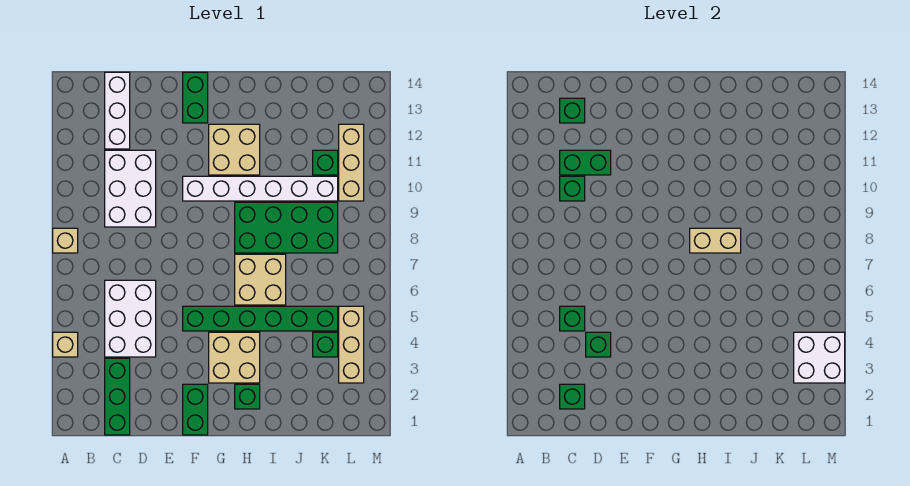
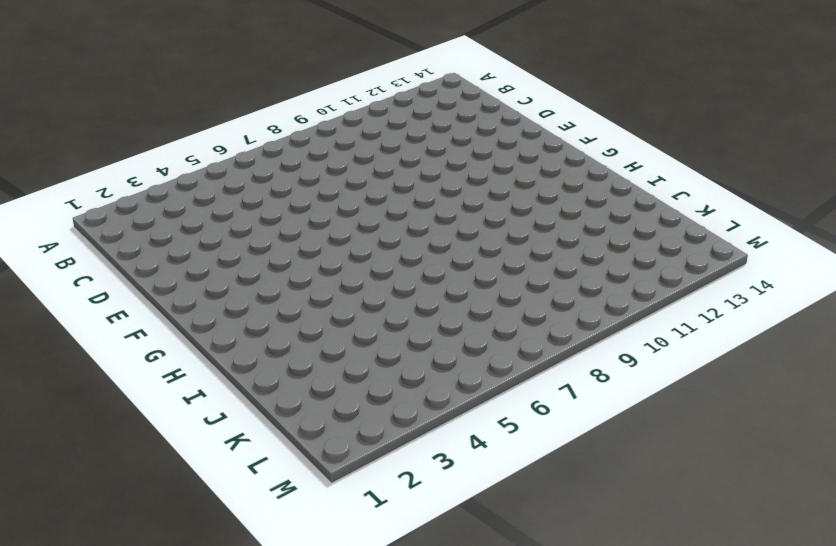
none -> tan 1x1 brick [53,332,78,357]
none -> tan 1x1 brick [53,228,78,253]
none -> green 1x3 brick [105,358,130,435]

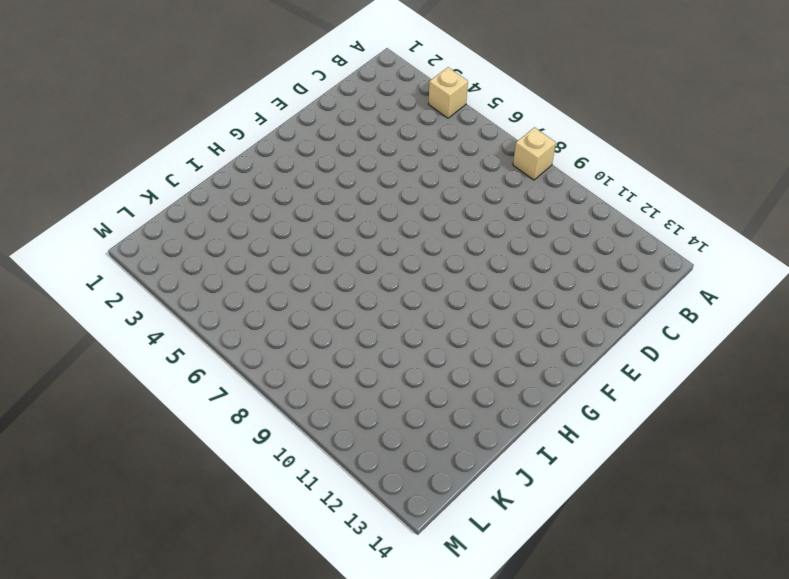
none -> green 1x3 brick [105,358,130,435]
none -> white 2x3 brick [105,280,156,357]
none -> white 2x3 brick [105,150,156,227]

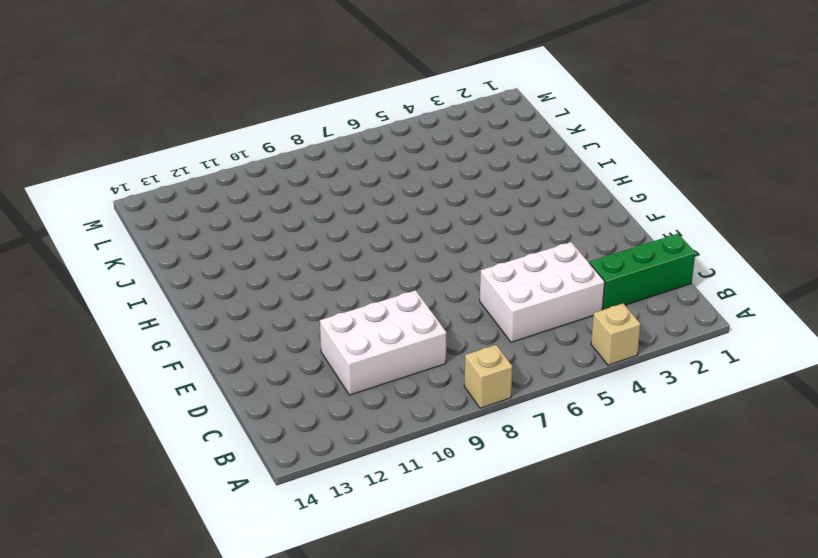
none -> white 1x3 brick [105,72,130,149]
none -> green 1x2 brick [183,384,208,435]
none -> green 1x6 brick [183,306,338,331]

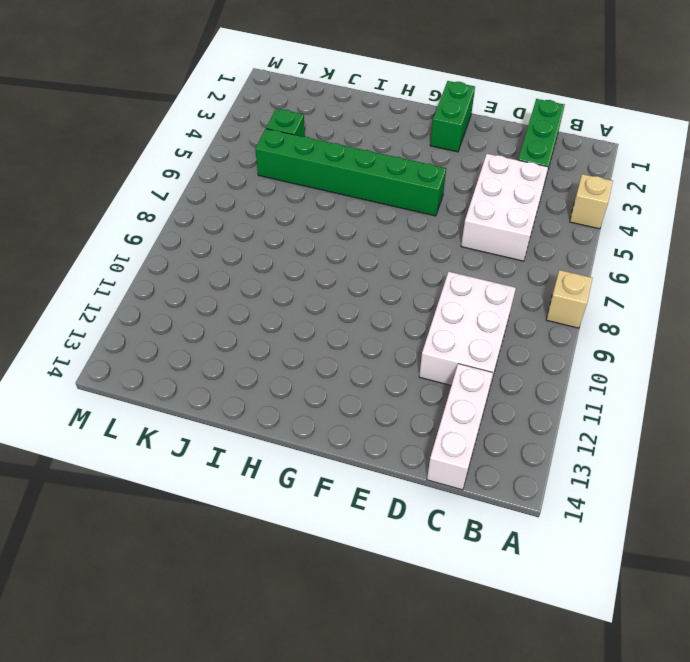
none -> white 1x6 brick [183,176,338,201]
none -> green 1x2 brick [183,72,208,123]
none -> tan 2x2 brick [209,332,260,383]

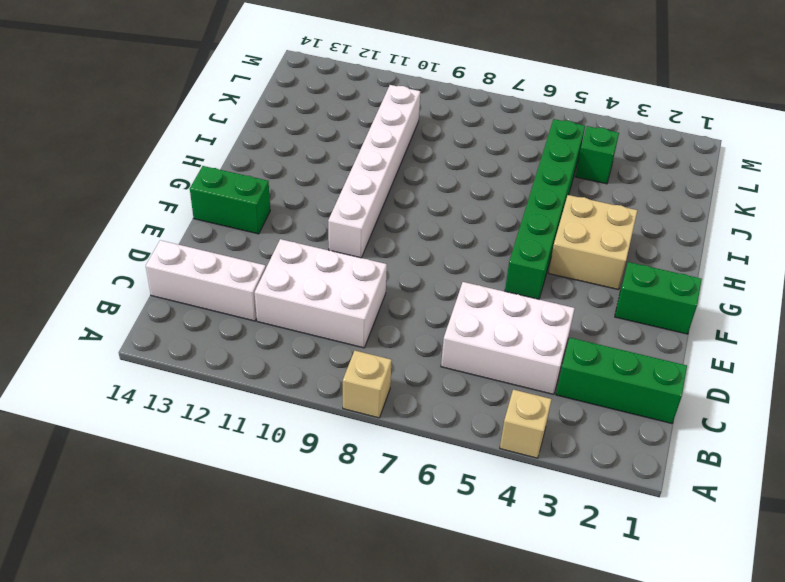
none -> tan 2x2 brick [209,124,260,175]
none -> green 1x1 brick [235,384,260,409]
none -> tan 2x2 brick [235,254,286,305]

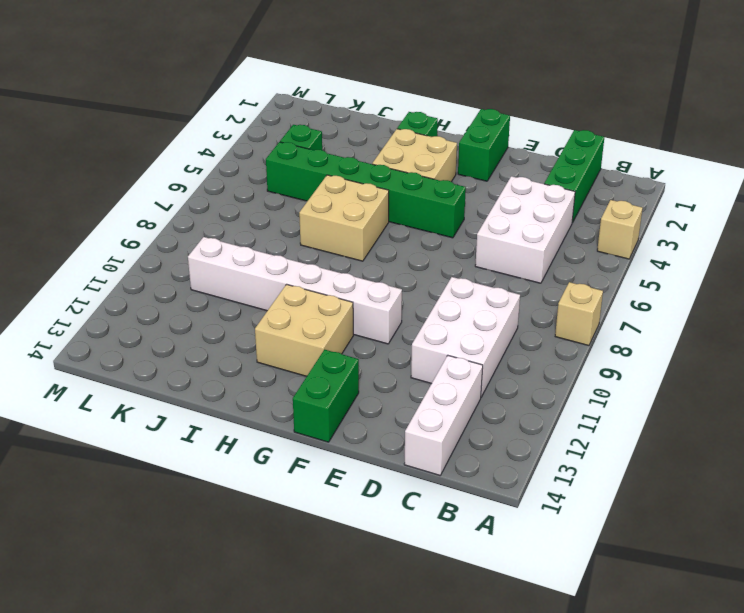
none -> green 2x4 brick [235,202,338,253]
none -> green 1x1 brick [313,150,338,175]
none -> tan 1x3 brick [339,306,364,383]

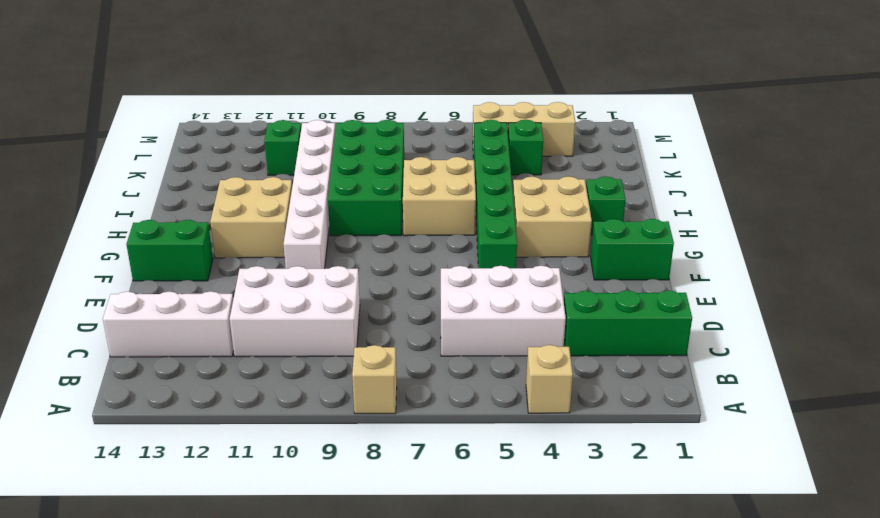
none -> tan 1x3 brick [339,124,364,201]
none -> green 1x1 brick [560,384,585,409]
none -> green 1x1 brick [560,306,585,331]

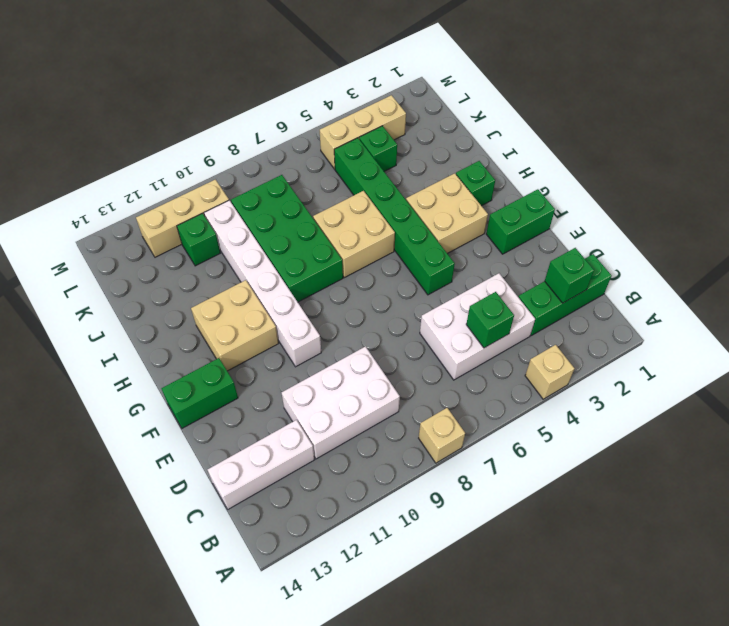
none -> green 1x1 brick [560,176,585,201]
none -> green 1x2 brick [560,150,611,175]
none -> green 1x1 brick [560,98,585,123]

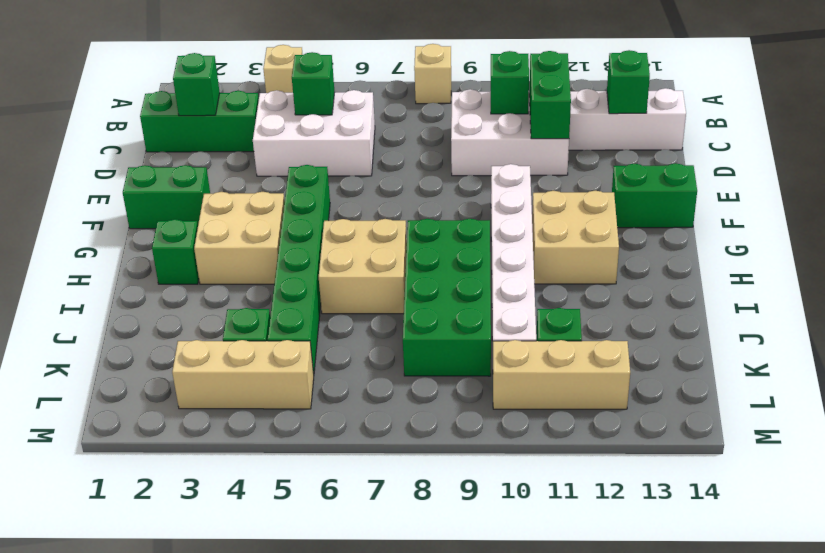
none -> green 1x1 brick [586,332,611,357]
none -> tan 1x2 brick [690,228,741,253]
none -> white 2x2 brick [794,332,845,383]

